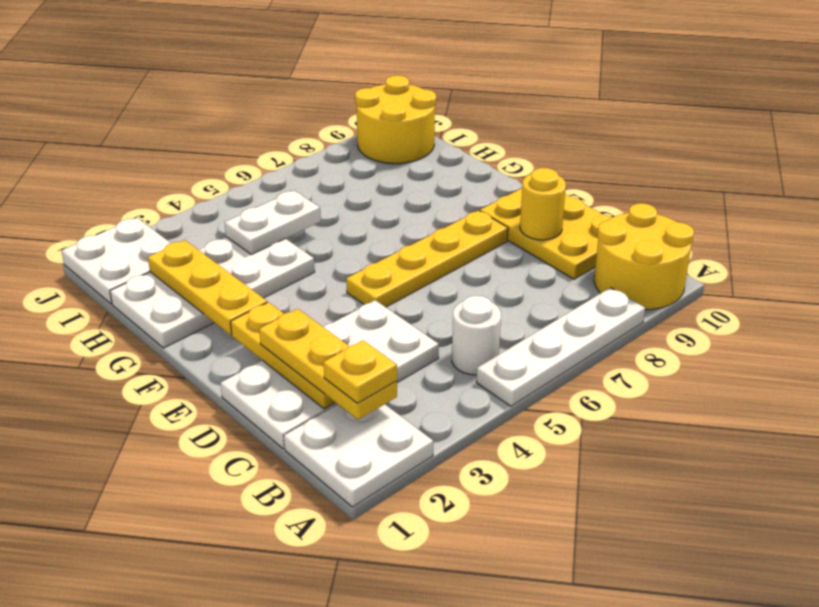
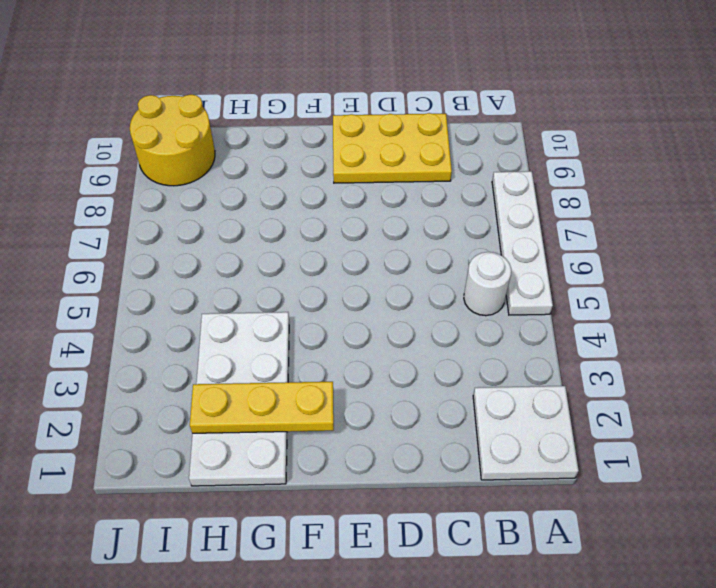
none -> yellow 2x2 round brick [594,203,694,310]
none -> white 2x4 plate [220,300,439,449]
none -> yellow 1x4 plate [346,211,508,307]

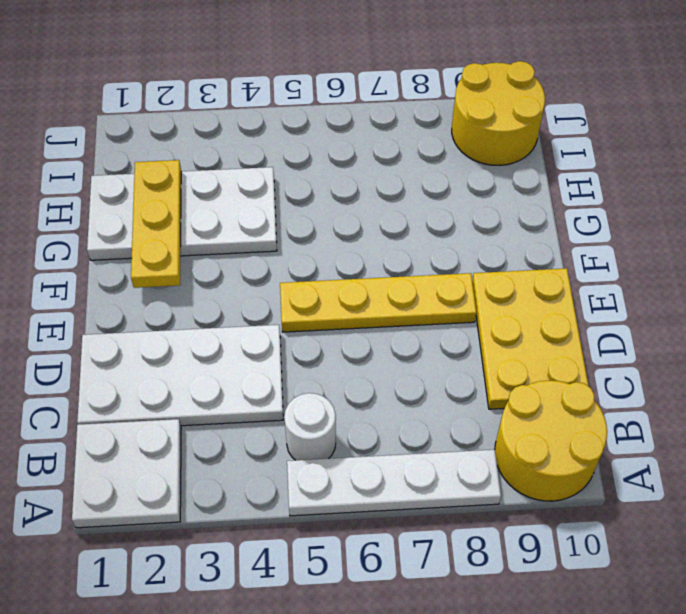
none -> white 2x2 plate [62,218,171,304]
none -> yellow 1x3 plate [231,302,335,409]
none -> yellow 1x1 round brick [520,168,566,240]

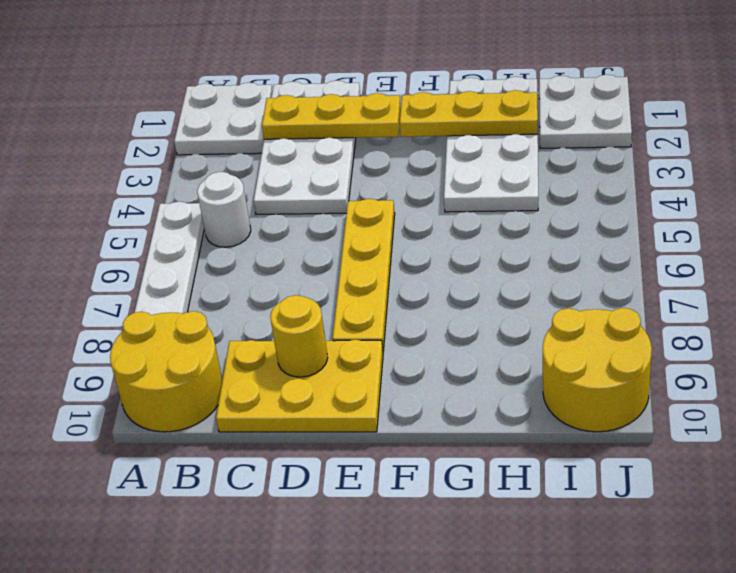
none -> white 1x2 plate [224,191,321,255]
none -> yellow 1x3 plate [259,309,397,420]
none -> yellow 1x1 plate [323,340,397,403]

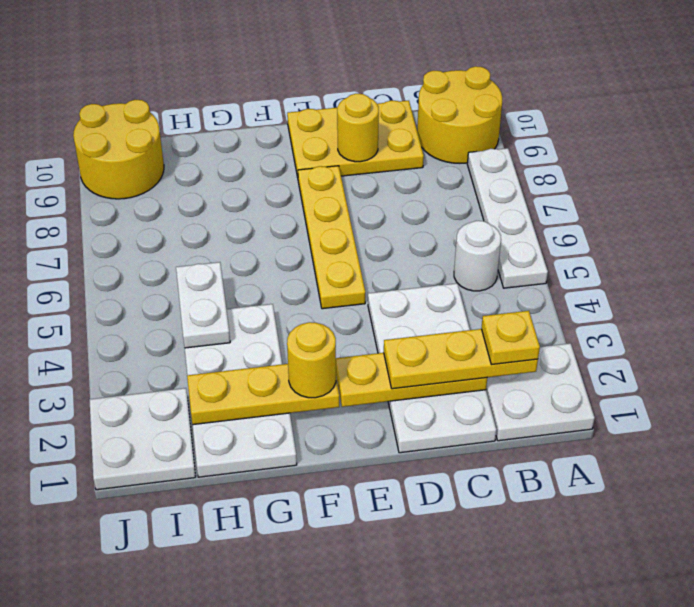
yellow 1x1 round brick [287,322,336,398] -> none

